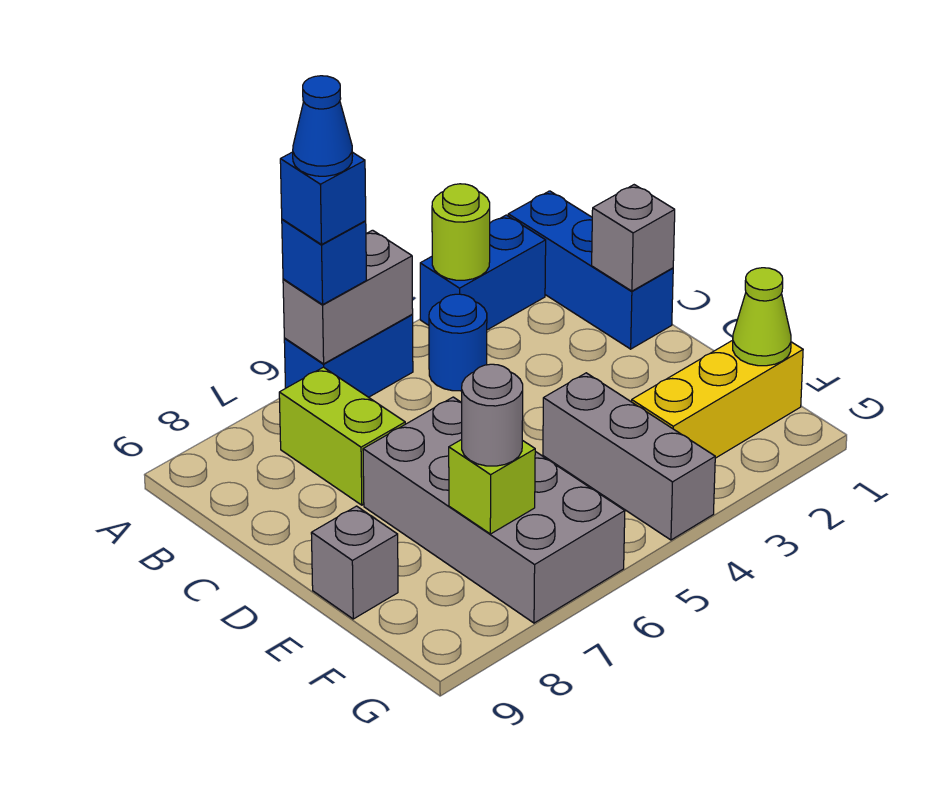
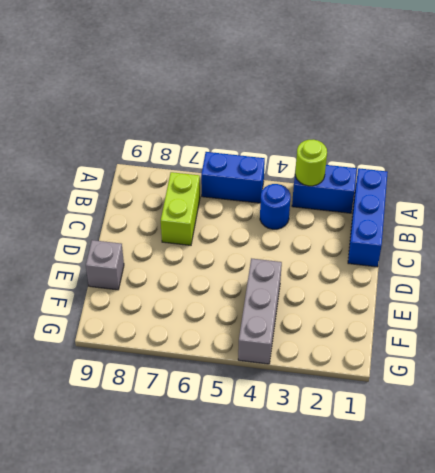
none -> grey 2x4 brick [363,397,625,623]
none -> yellow 1x3 brick [632,340,803,458]
none -> grey 1x2 brick [283,230,413,364]

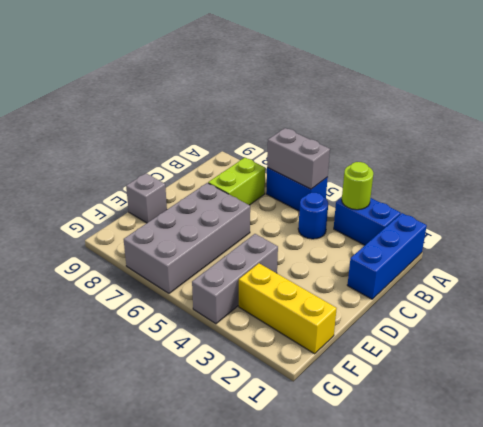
none -> grey 1x1 brick [592,185,675,291]
none -> lime 1x1 cone [733,268,791,366]
none -> lime 1x1 brick [449,439,535,534]

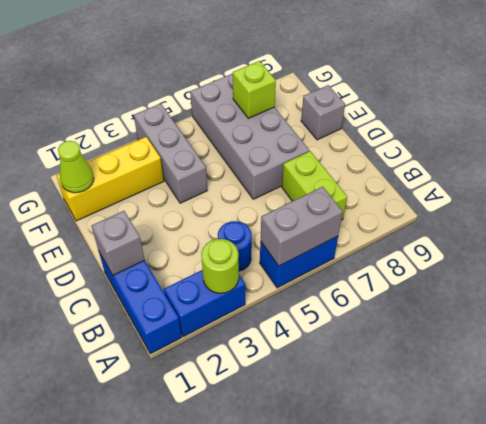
none -> blue 1x1 brick [282,219,366,305]
none -> grey 1x1 round brick [462,364,523,466]
none -> blue 1x1 brick [280,152,366,245]

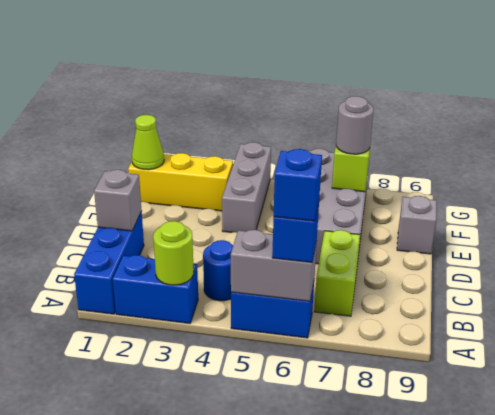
none -> blue 1x1 cone [293,76,353,176]

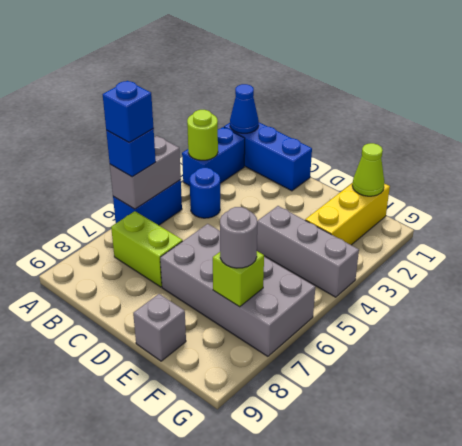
blue 1x1 cone [230,84,259,133] -> blue 1x1 cone moved to [293,76,353,176]
none -> grey 1x1 brick [592,185,675,291]

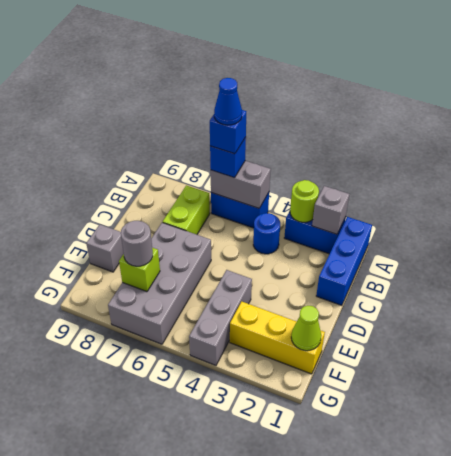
grey 1x1 brick [312,186,349,234] -> grey 1x1 brick moved to [592,185,675,291]

